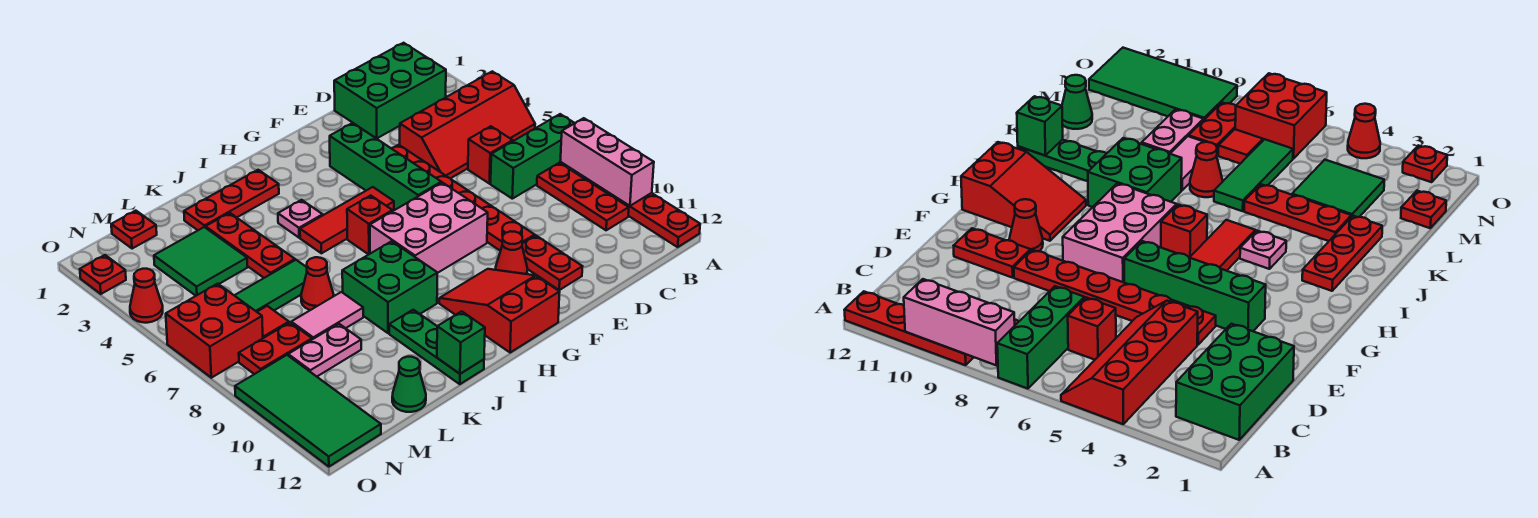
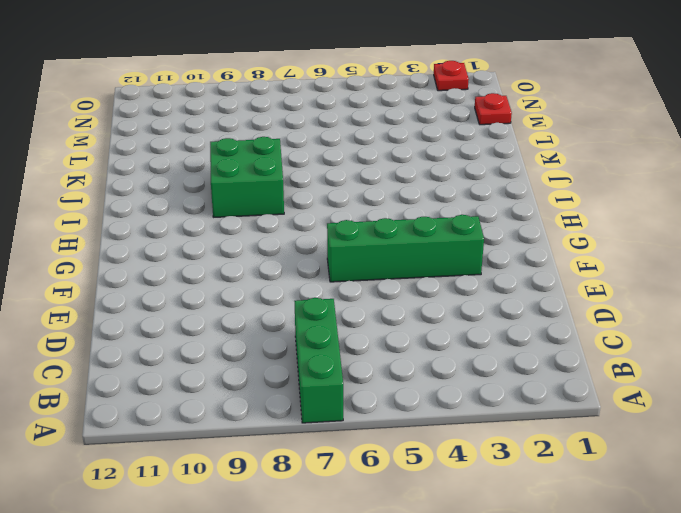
none -> red 2x4 slope [400,71,535,178]
none -> red 1x4 plate [584,177,700,247]
none -> green 2x3 brick [334,43,446,138]
none -> red 1x3 plate [537,163,629,230]

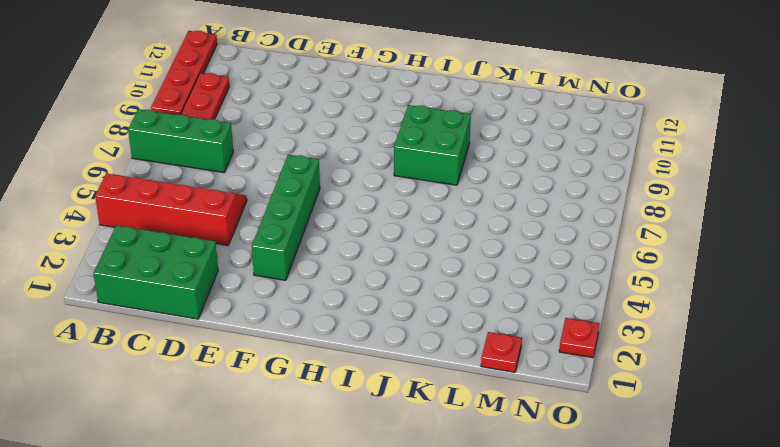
none -> red 1x1 brick [468,126,513,184]
none -> red 1x6 plate [391,145,535,251]
none -> red 1x2 plate [522,235,583,290]
none -> pink 2x3 brick [370,183,488,273]

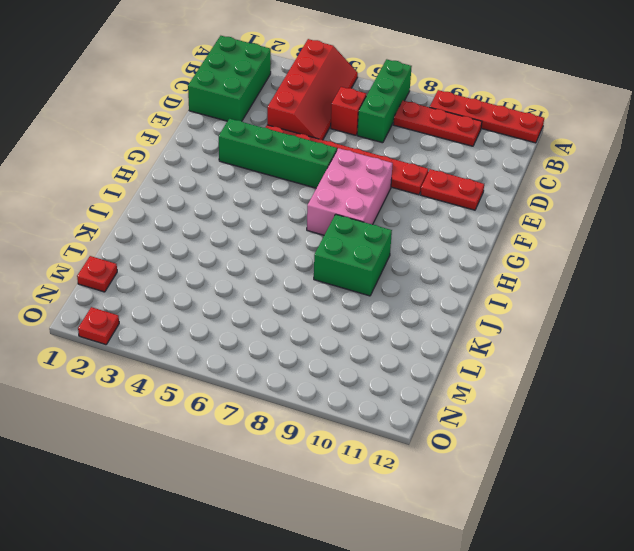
none -> red 1x1 cone [495,231,527,274]
none -> red 1x3 tile [300,187,394,253]
none -> red 2x3 slope [439,269,560,353]
none -> red 1x1 brick [347,196,392,255]

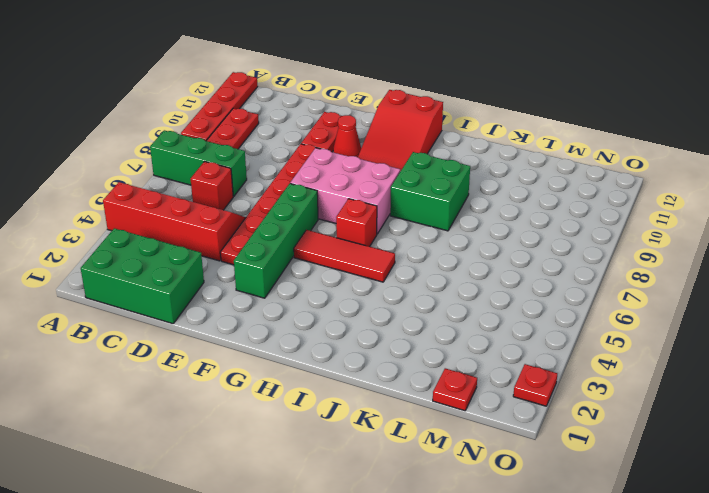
none -> red 1x3 plate [184,170,279,230]
none -> pink 1x1 plate [278,200,323,238]
none -> green 1x3 plate [389,310,484,384]
none -> red 1x3 plate [206,213,295,278]

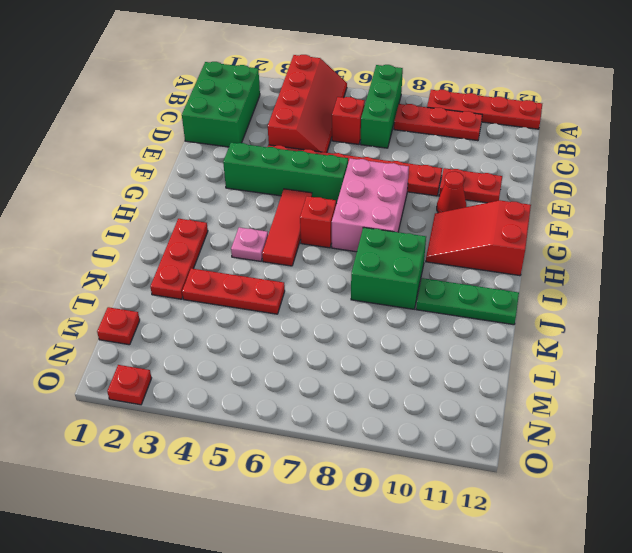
none -> green 1x3 tile [234,260,307,312]
none -> red 1x1 cone [301,257,334,310]
none -> pink 1x2 tile [291,292,363,339]
none -> green 2x2 tile [154,227,247,296]

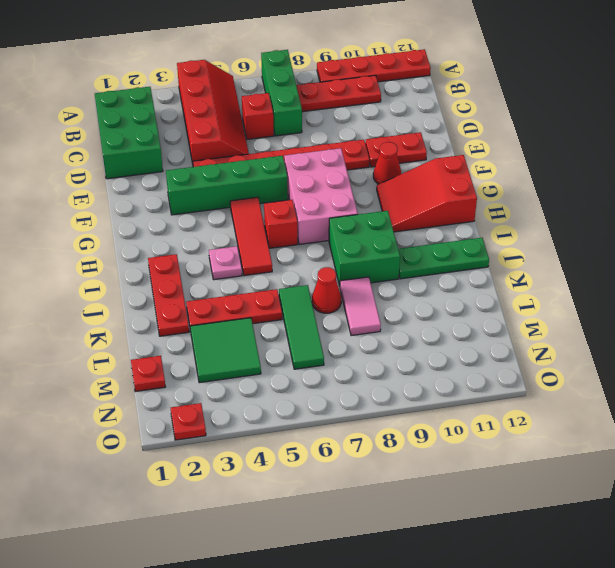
none -> pink 1x2 plate [288,324,361,377]
none -> green 1x1 cone [392,357,426,412]
none -> red 1x1 tile [257,306,289,338]
none -> red 1x2 plate [239,322,312,374]

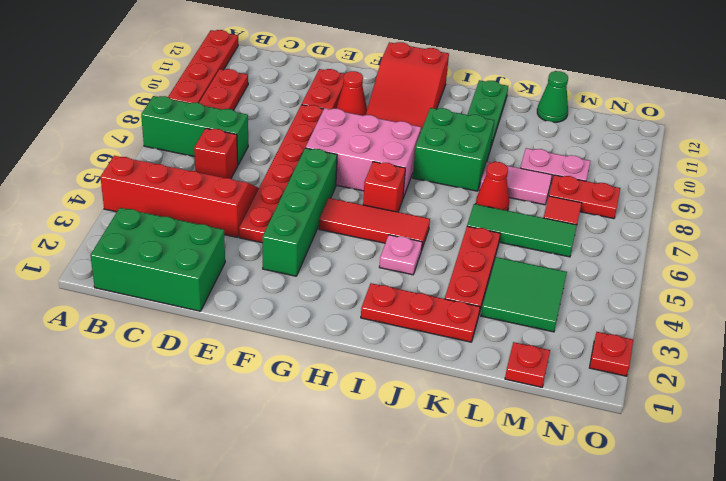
none -> red 2x2 brick [166,284,263,378]
none -> green 2x4 tile [235,355,381,467]
none -> red 1x1 cone [130,269,163,323]
none -> pink 1x3 brick [560,118,654,206]

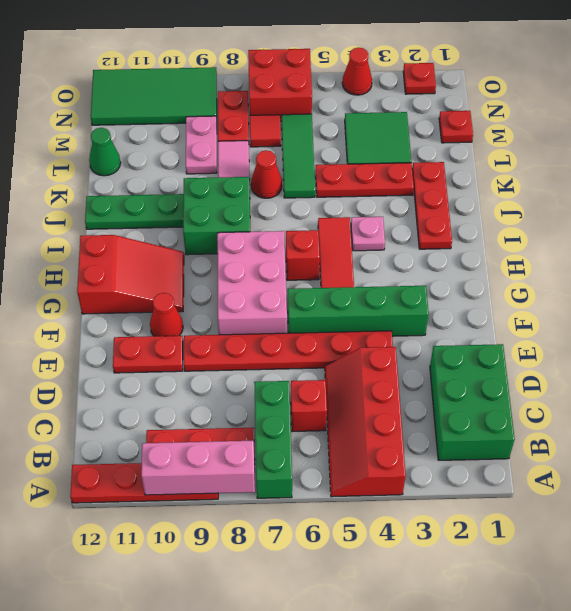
none -> green 1x1 brick [437,311,485,374]

